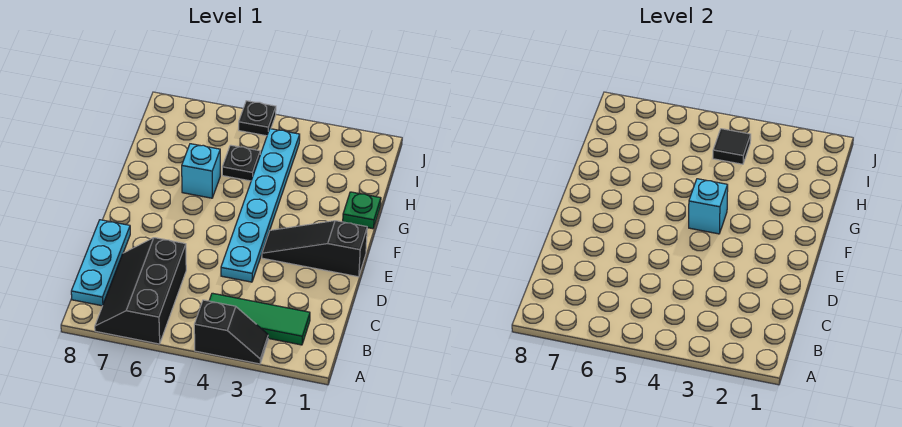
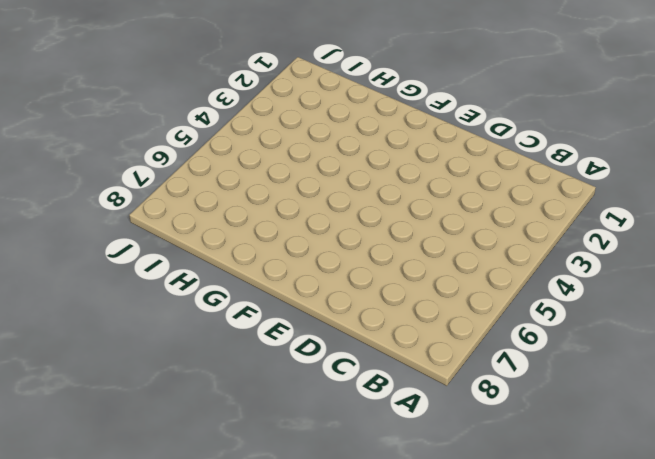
none -> black 1x2 slope [194,300,268,364]
none -> black 2x3 slope [95,238,186,344]
none -> green 1x3 tile [209,293,310,345]

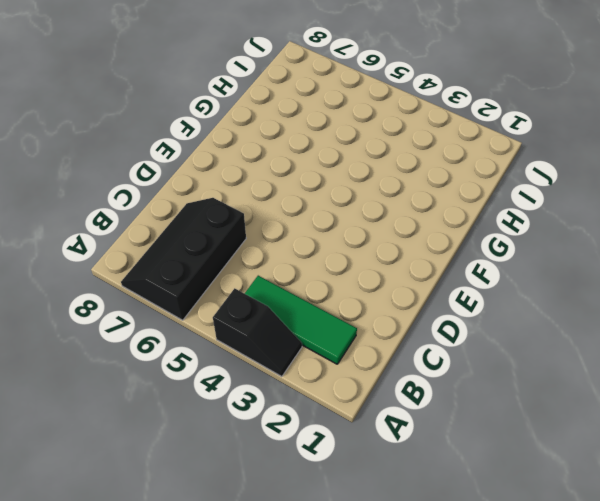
none -> cyan 1x3 plate [71,220,130,306]
none -> cyan 1x6 plate [221,129,300,282]
none -> black 1x3 slope [262,221,367,277]

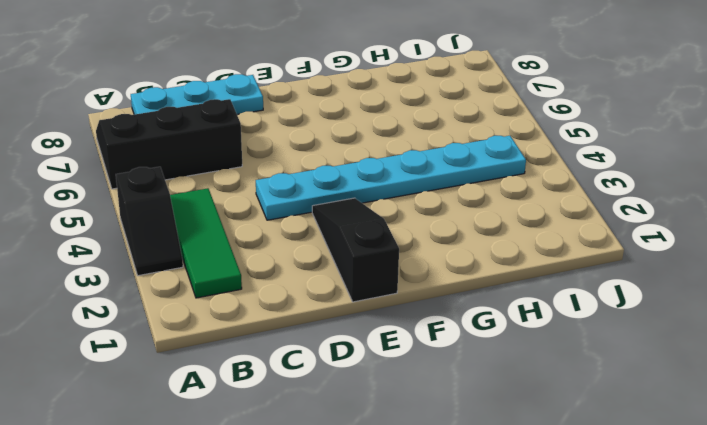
none -> green 1x1 plate [343,192,381,229]
none -> cyan 1x1 brick [182,144,220,198]
none -> black 1x1 plate [222,145,260,181]

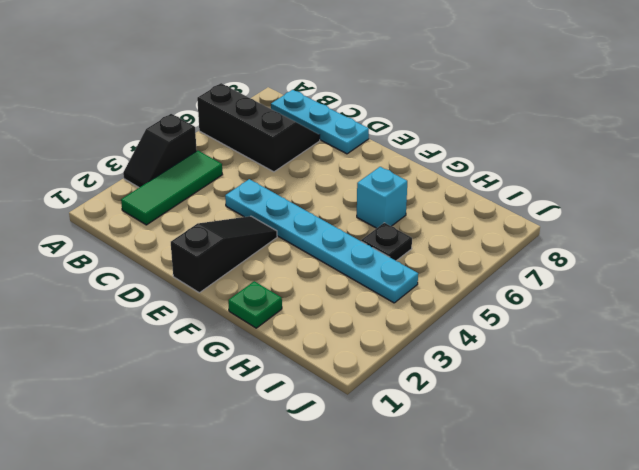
none -> black 1x1 plate [239,101,276,136]
none -> cyan 1x1 brick [689,179,728,234]
none -> black 1x1 tile [713,129,751,164]

